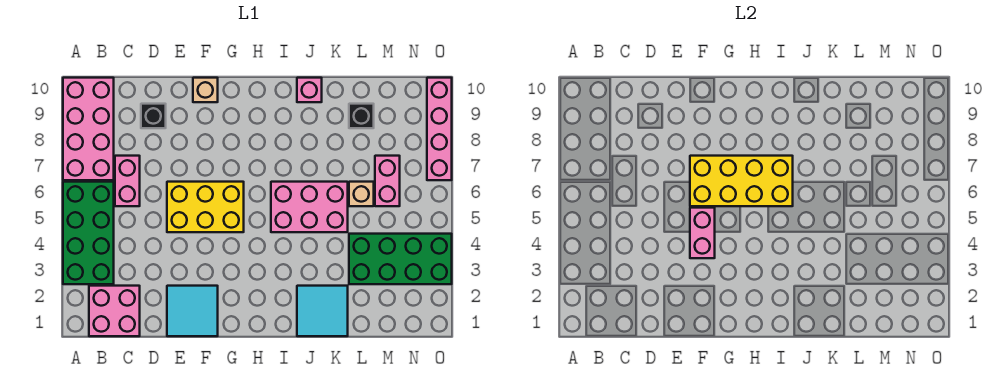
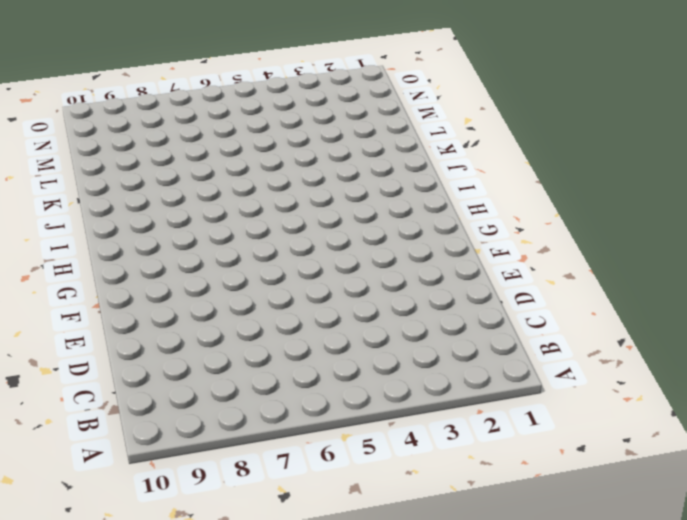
none -> green 2x4 brick [63,182,114,284]
none -> pink 2x4 brick [63,78,114,180]
none -> pink 2x2 brick [89,286,140,336]

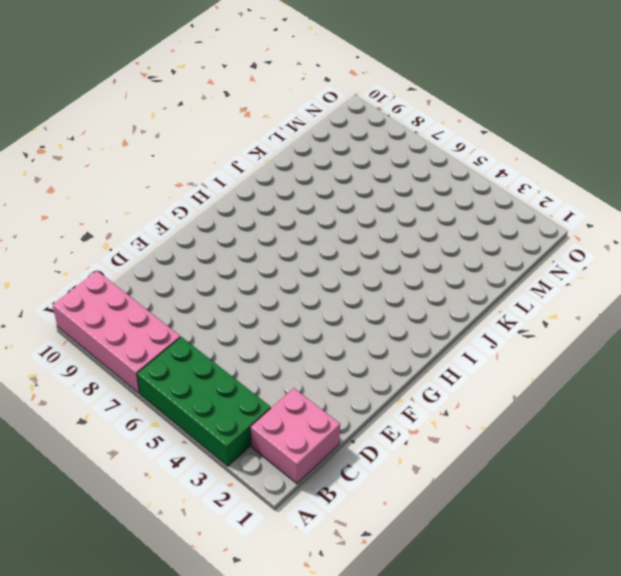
none -> pink 1x2 brick [115,156,140,206]
none -> black 1x1 brick [141,104,166,128]
none -> cyan 2x2 tile [167,286,218,336]

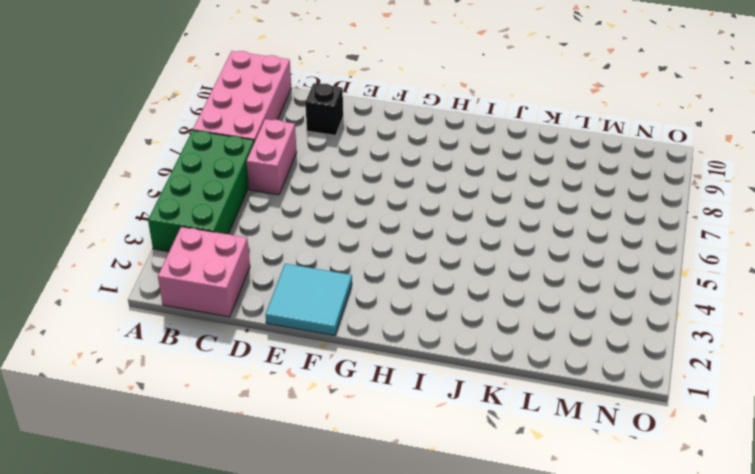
none -> yellow 2x3 brick [167,182,244,232]
none -> tan 1x1 brick [193,78,218,102]
none -> pink 2x3 brick [271,182,348,232]

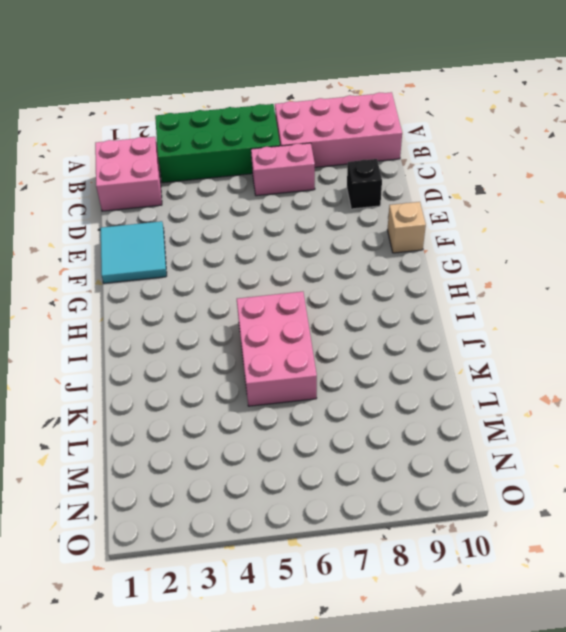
none -> yellow 2x3 brick [167,182,244,232]
none -> cyan 2x2 tile [297,286,348,336]
none -> pink 1x1 brick [297,78,322,102]

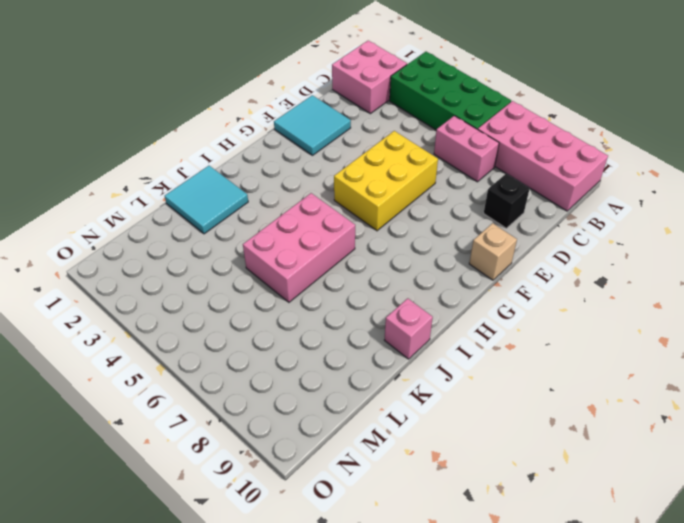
none -> green 2x4 brick [349,234,452,284]
none -> tan 1x1 brick [349,182,374,206]
none -> black 1x1 brick [349,104,374,128]

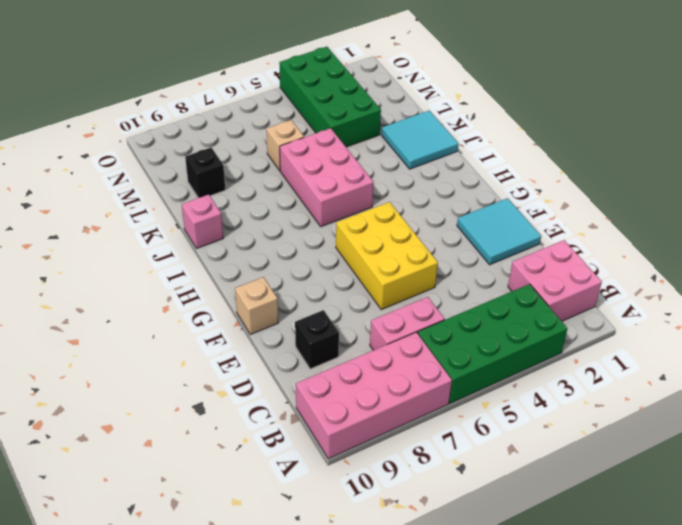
none -> pink 1x2 brick [375,156,400,206]
none -> pink 1x4 brick [427,78,452,180]
none -> pink 1x2 brick [690,208,715,258]

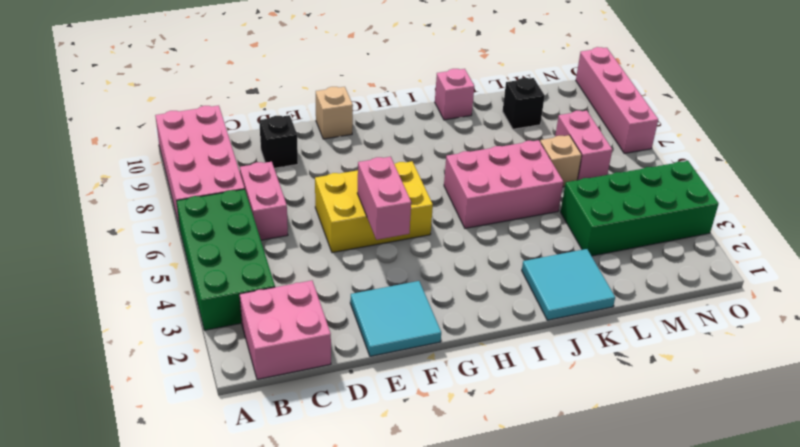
none -> yellow 2x4 brick [690,156,793,206]

